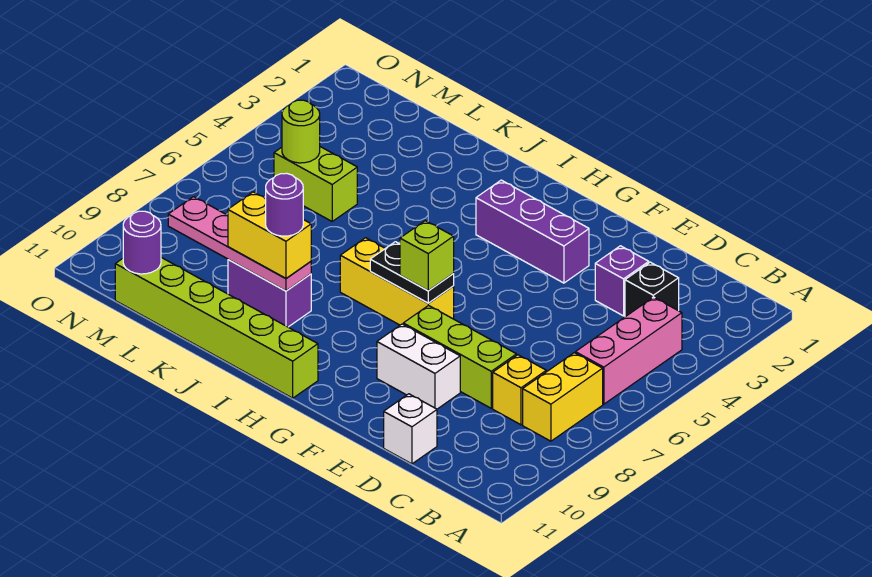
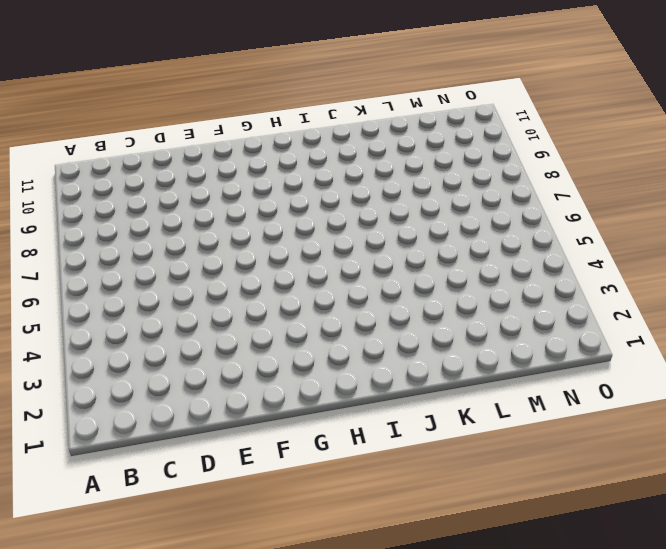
none -> pink 1x3 brick [575,297,682,404]
none -> yellow 1x2 brick [523,353,603,441]
none -> black 1x1 brick [625,262,679,317]

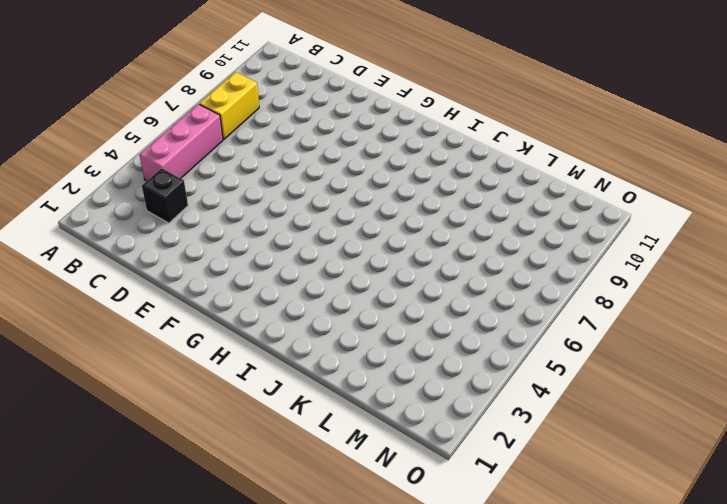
none -> yellow 1x1 brick [493,355,546,425]
none -> purple 1x1 brick [595,246,649,316]
none -> lime 1x3 brick [403,305,517,408]

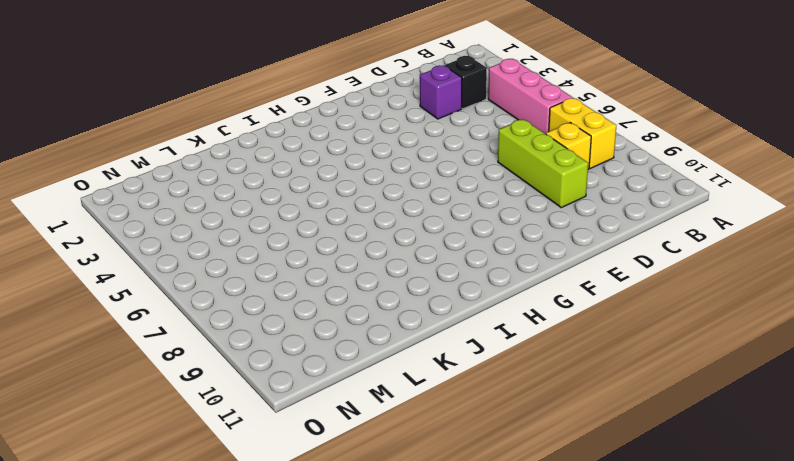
lime 1x3 brick [498,119,588,208] -> lime 1x3 brick turned to [403,305,517,408]
none -> white 1x1 brick [384,394,437,464]
none -> white 1x2 brick [377,324,460,409]
none -> purple 1x3 brick [476,180,589,283]

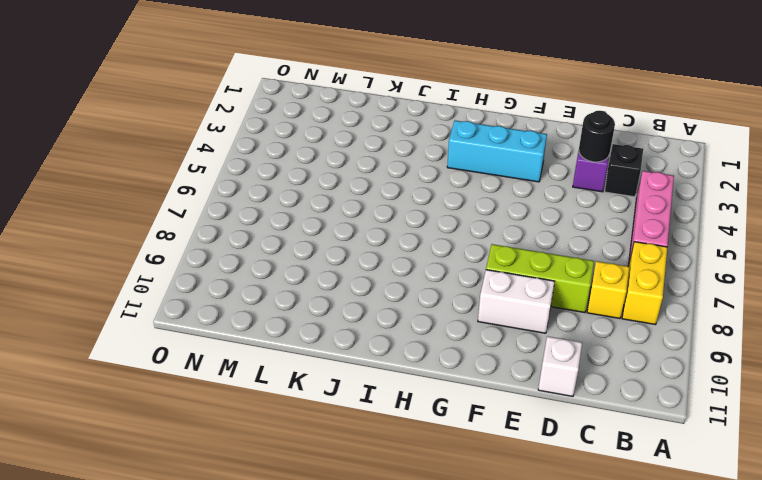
black 1x1 round brick [579,111,615,162] -> none
cyan 1x3 brick [447,121,547,182] -> purple 1x3 brick [476,180,589,283]
none -> yellow 1x3 brick [340,238,454,325]
none -> lime 1x6 brick [115,258,318,398]
none -> purple 1x2 brick [228,260,311,327]

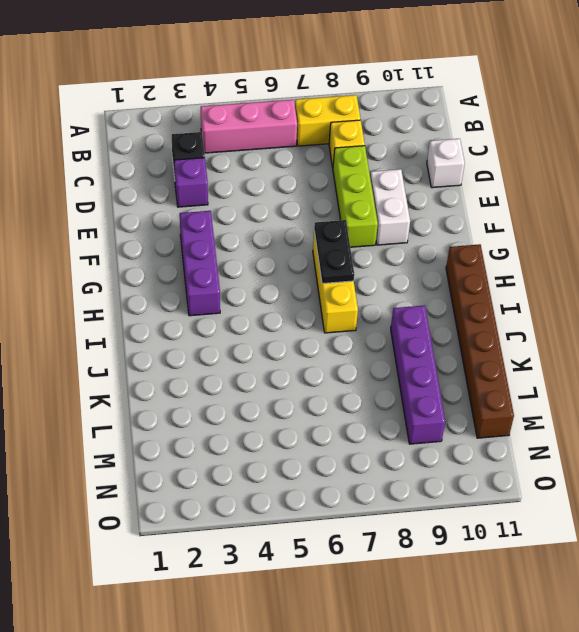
brown 1x6 brick [446,244,514,438] -> lime 1x6 brick [115,258,318,398]
purple 1x4 brick [391,305,445,444] -> purple 1x2 brick [228,260,311,327]
none -> lime 1x2 brick [274,147,357,221]
none -> pink 1x4 plate [168,197,311,291]
none -> lime 1x1 round brick [282,100,320,163]

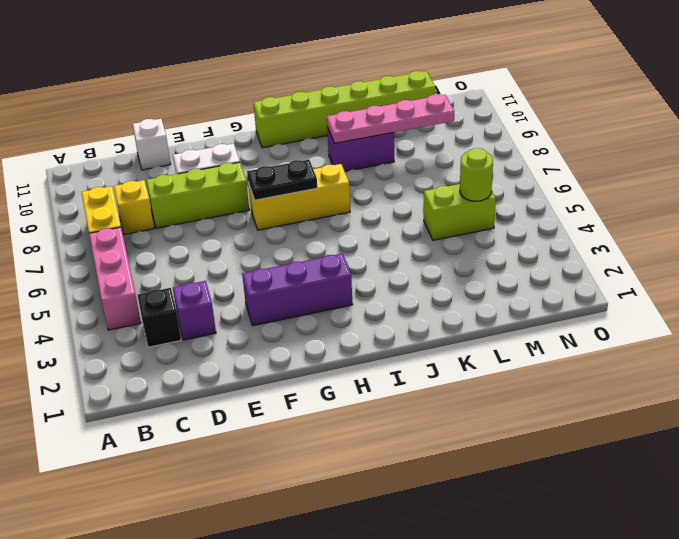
none -> purple 1x1 round brick [123,211,161,274]
none -> lime 1x1 brick [400,221,454,291]
none -> yellow 1x2 brick [228,192,311,278]

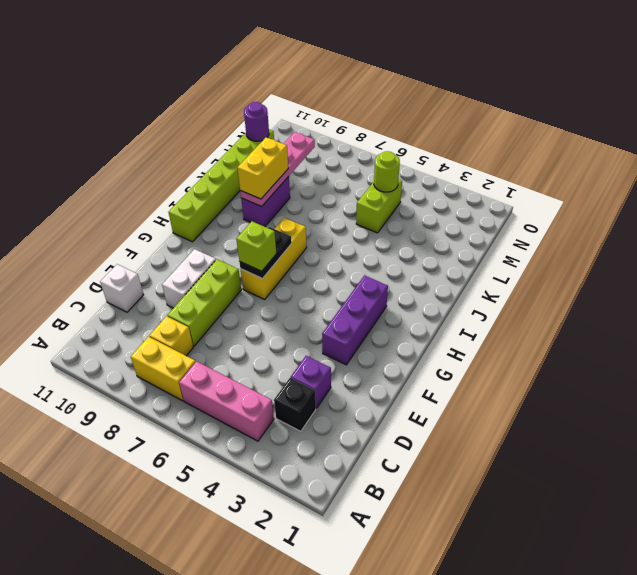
none -> purple 1x1 round brick [266,173,303,236]

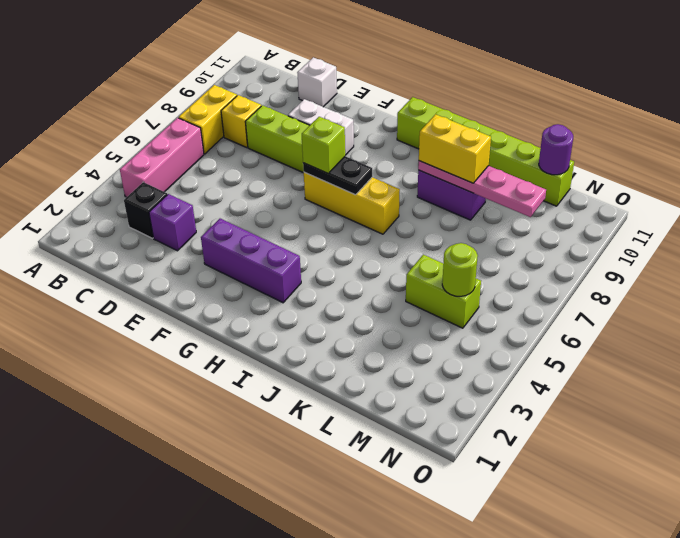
none -> purple 1x1 round brick [266,173,303,236]

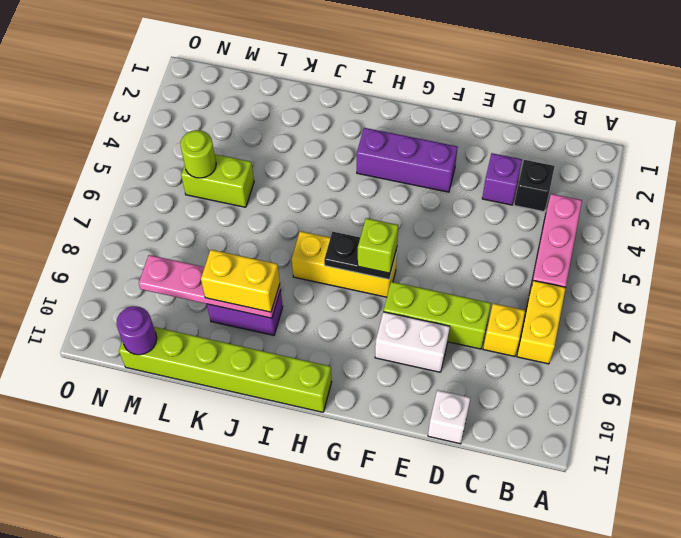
none -> purple 1x1 round brick [266,173,303,236]

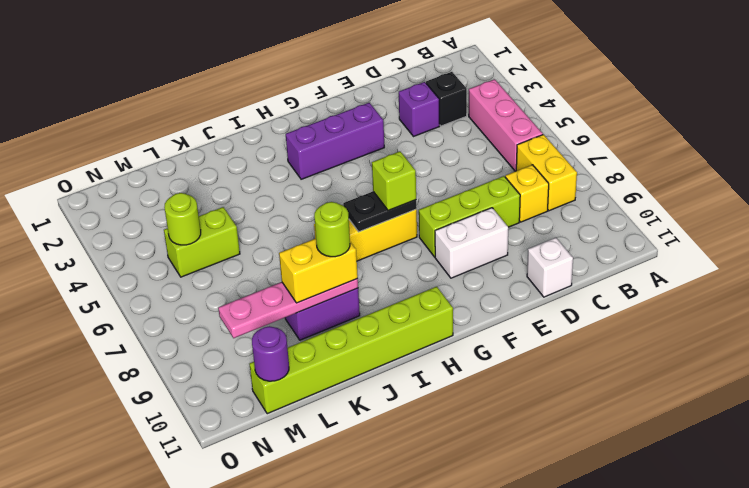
lime 1x1 round brick [314,202,350,257] -> purple 1x1 round brick [266,173,303,236]

